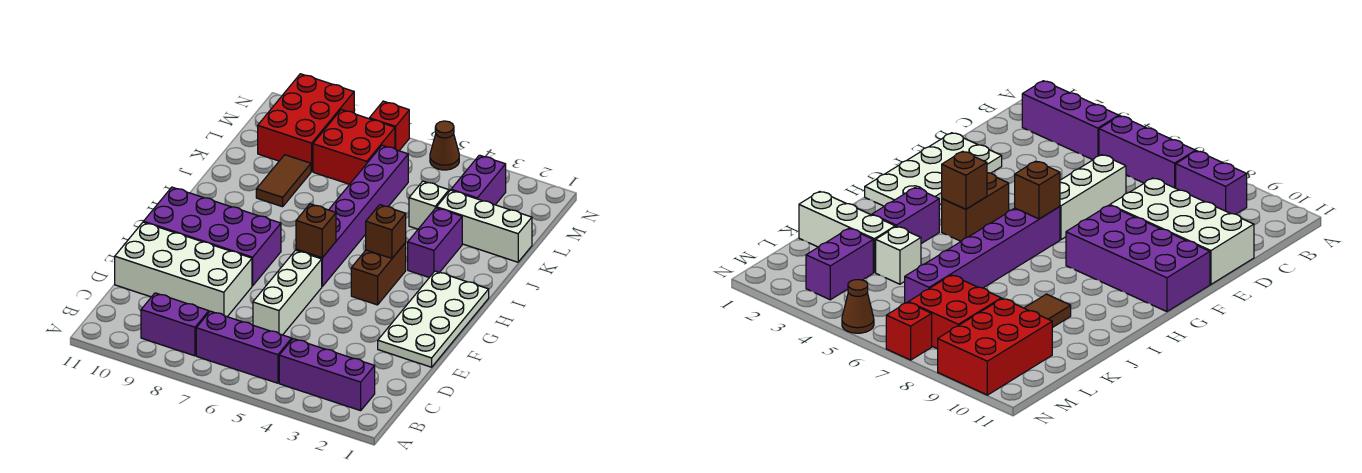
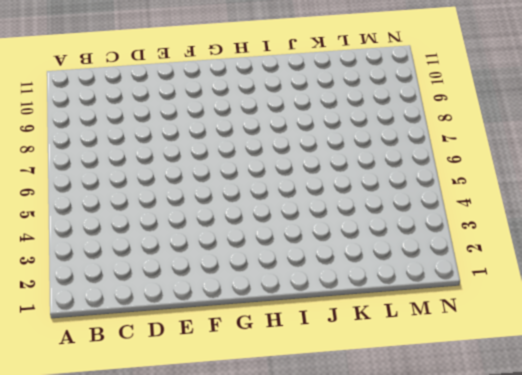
none -> purple 1x3 brick [279,339,375,411]
none -> purple 1x3 brick [196,311,292,383]
none -> purple 1x2 brick [141,293,209,356]

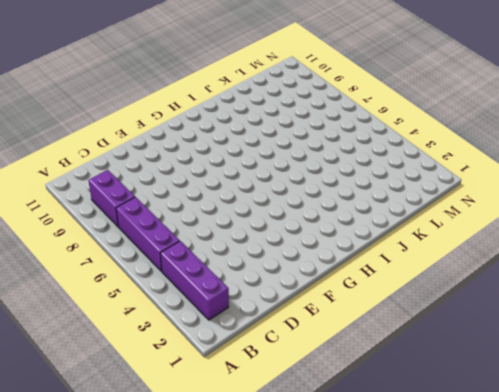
none -> white 1x3 brick [253,250,322,335]
none -> white 2x4 brick [115,222,252,317]
none -> white 2x4 plate [378,271,489,367]

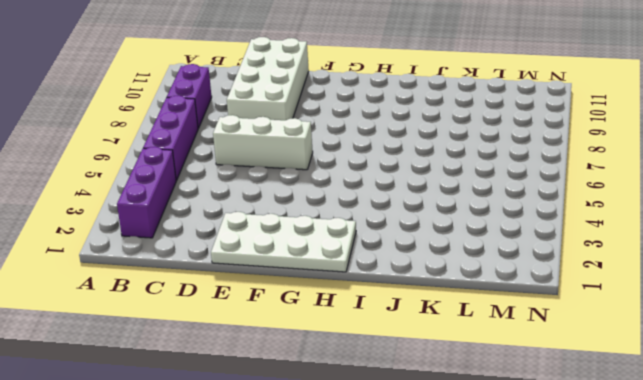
none -> purple 2x4 brick [144,187,281,286]
none -> brown 1x2 brick [351,243,406,305]
none -> purple 1x6 brick [296,145,408,286]

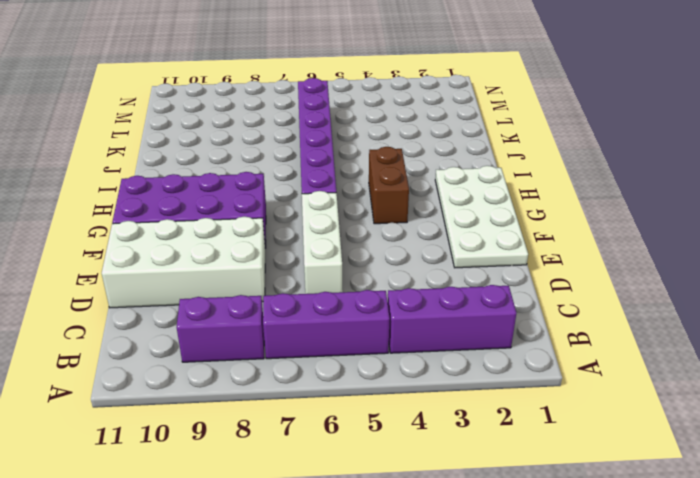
none -> purple 1x2 brick [408,208,462,277]
none -> brown 1x2 tile [256,155,311,207]
none -> white 1x3 brick [437,190,532,262]

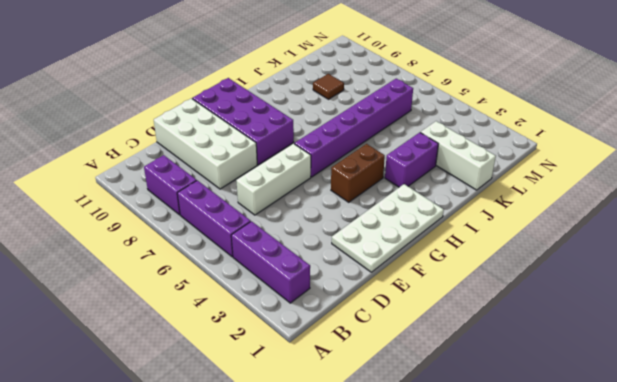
brown 1x1 tile [313,74,344,99] -> brown 1x2 tile [256,155,311,207]
none -> white 1x1 brick [409,181,449,229]
none -> purple 1x2 brick [451,155,506,205]
none -> red 2x2 brick [313,110,395,184]

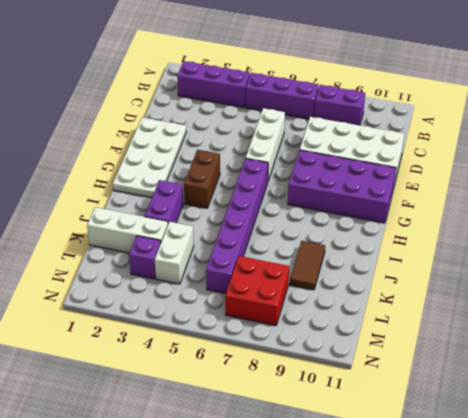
white 1x2 brick [155,222,194,284] -> white 1x1 brick [409,181,449,229]
purple 1x1 brick [129,236,161,279] -> purple 1x2 brick [451,155,506,205]
none -> red 2x3 brick [258,74,354,172]
none -> brown 1x1 cone [430,121,459,170]
none -> red 1x1 brick [369,101,409,151]

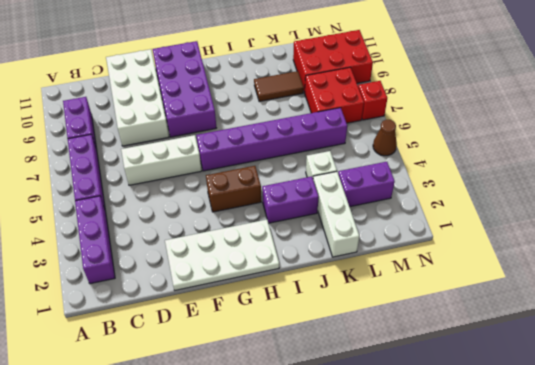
none -> brown 1x1 brick [296,204,336,258]
none -> brown 1x1 brick [366,205,406,258]

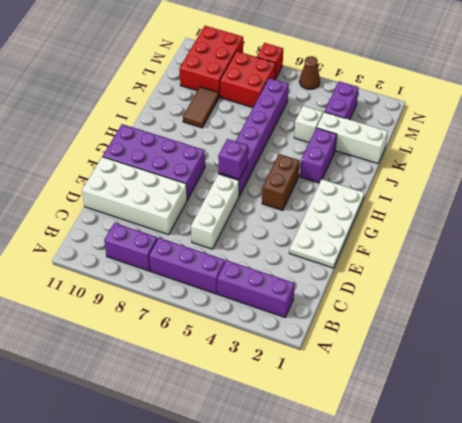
purple 1x1 brick [218,139,248,179] -> brown 1x1 brick [296,204,336,258]
none -> brown 1x1 brick [366,205,406,258]

